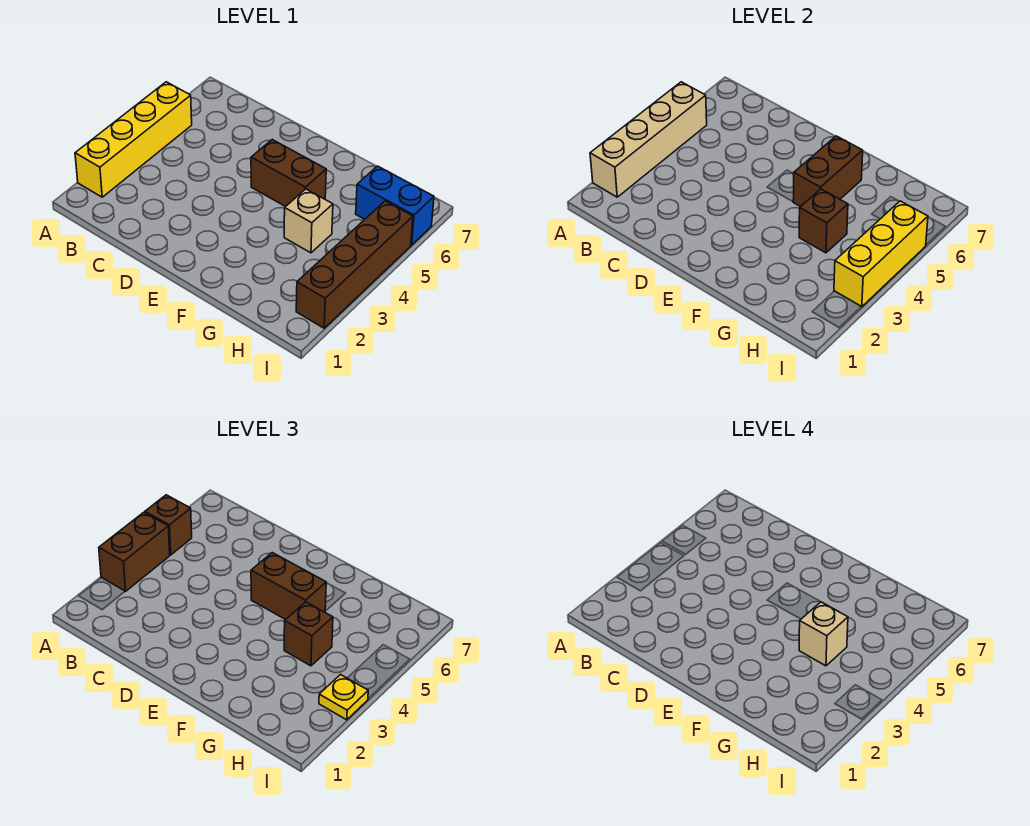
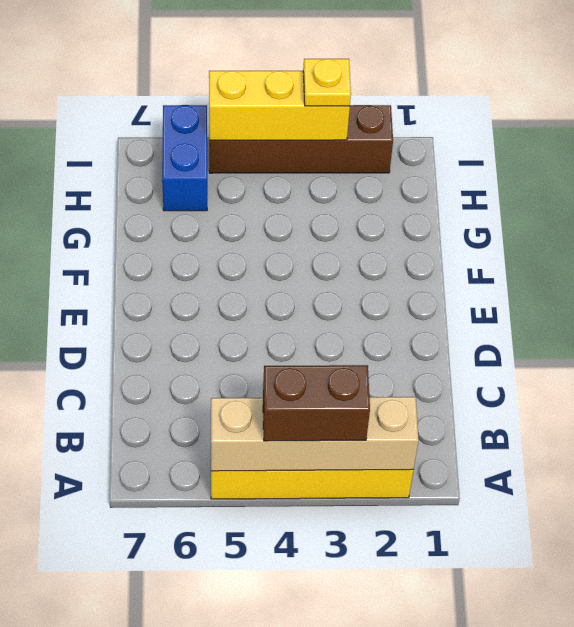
none -> brown 1x2 brick [251,140,326,207]
none -> tan 1x1 brick [284,189,333,253]
none -> brown 1x2 brick [793,136,863,207]

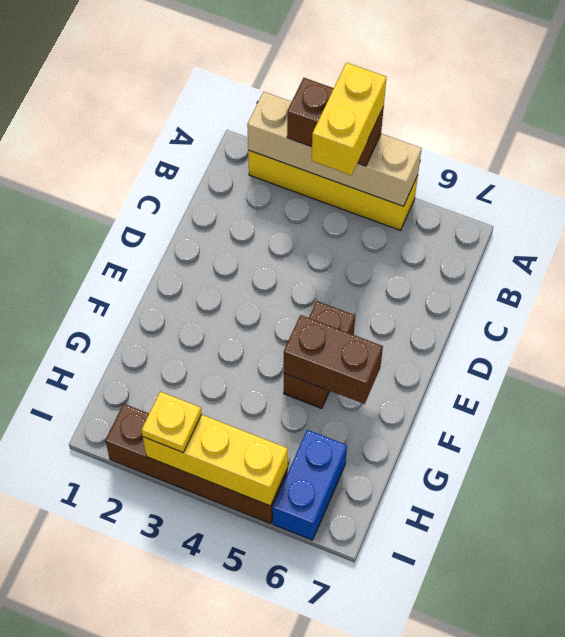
yellow 1x2 brick [312,63,386,175] -> none
none -> tan 1x1 brick [284,189,333,253]
none -> brown 1x1 brick [799,189,848,253]
none -> brown 1x1 brick [145,495,192,555]

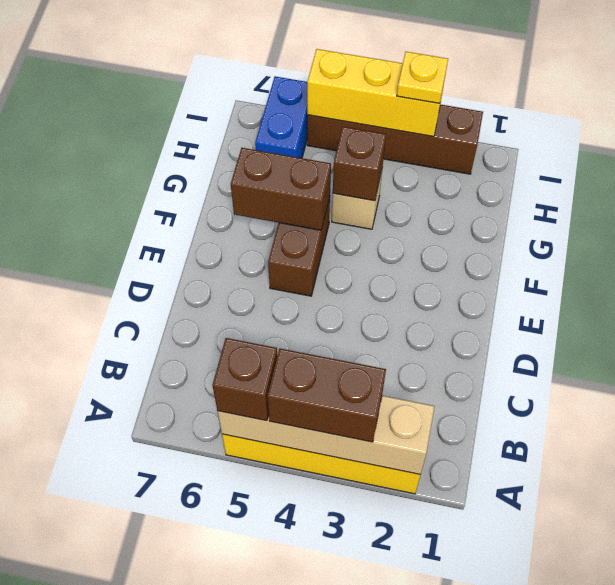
none -> brown 1x2 brick [251,553,326,620]
none -> brown 1x1 brick [284,602,333,666]
none -> tan 1x1 brick [799,602,848,666]

